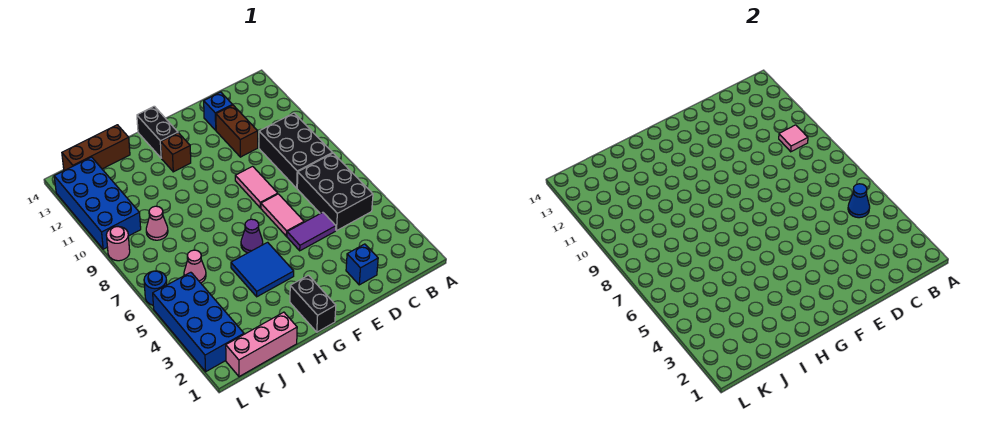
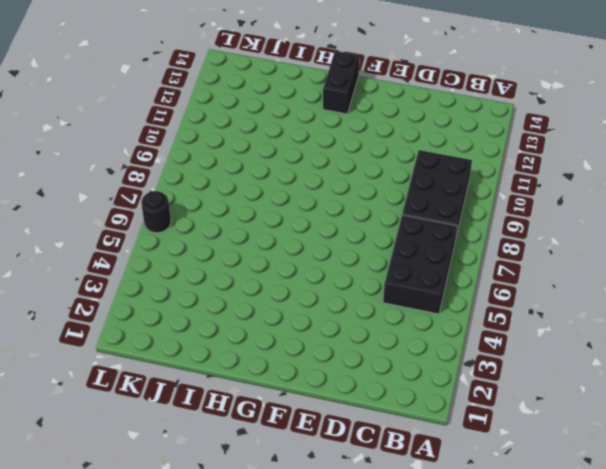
black 1x1 round brick [141,191,171,233] -> blue 1x1 round brick [144,271,167,305]
none -> blue 1x1 brick [346,244,378,285]
none -> purple 1x2 tile [287,212,336,251]
none -> brown 1x2 brick [216,105,258,157]

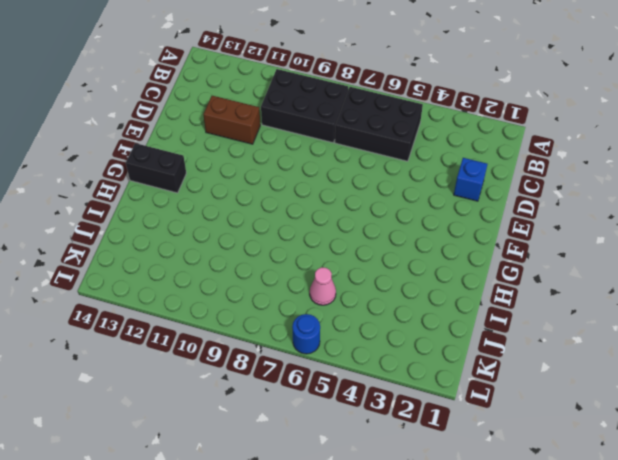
none -> purple 1x2 tile [287,212,336,251]
none -> blue 1x1 brick [204,92,233,130]
none -> pink 1x2 tile [261,194,304,236]

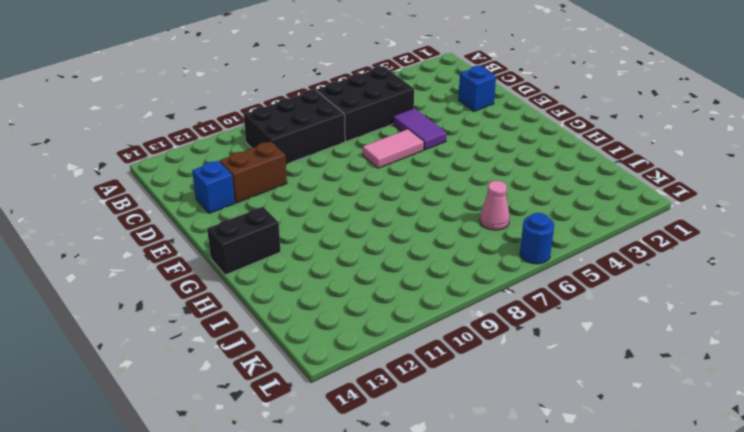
none -> pink 1x2 tile [235,166,278,208]
none -> black 1x2 brick [290,275,336,332]
none -> blue 2x2 tile [231,242,294,297]

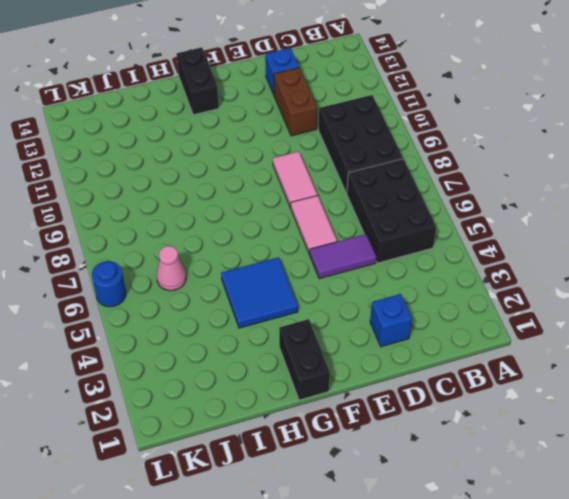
none -> purple 1x1 cone [241,219,263,253]
none -> brown 1x1 brick [161,133,191,172]
none -> pink 1x3 brick [226,312,297,377]

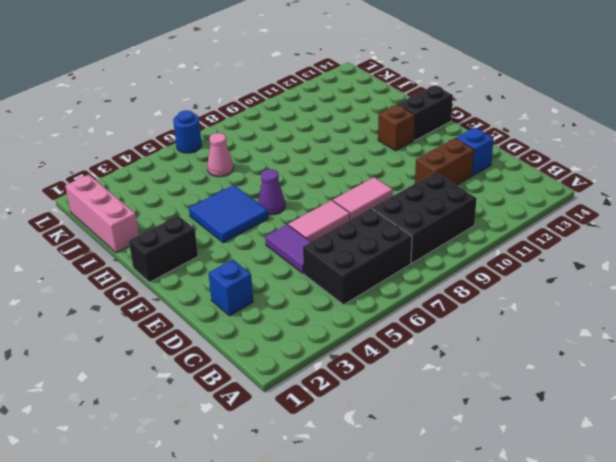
none -> brown 1x3 brick [62,125,130,171]
none -> pink 1x1 cone [146,206,168,240]
none -> blue 2x4 brick [153,272,244,372]

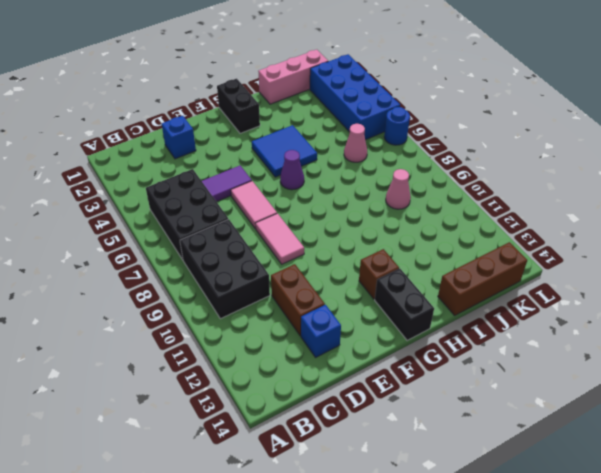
none -> blue 2x4 brick [54,157,141,249]
none -> pink 1x1 round brick [106,227,130,261]
none -> blue 1x1 cone [848,184,870,218]

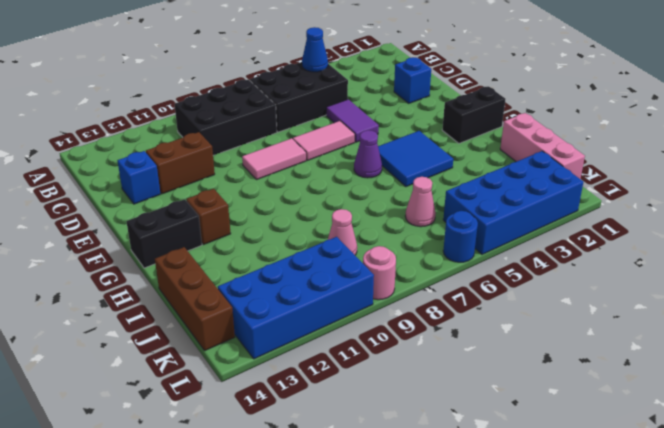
none -> pink 1x1 tile [779,125,808,152]

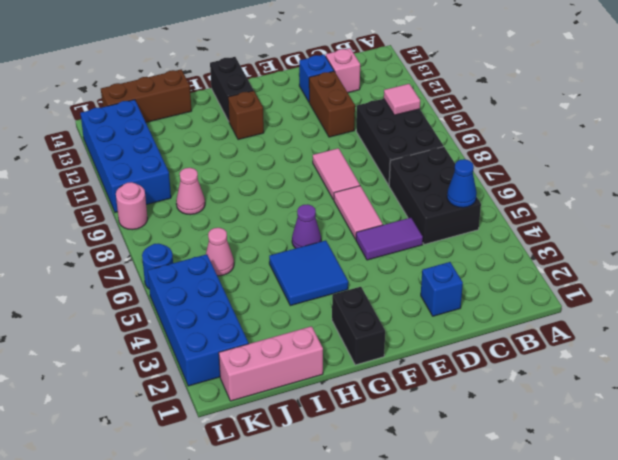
pink 1x1 brick [326,48,360,93] -> none

